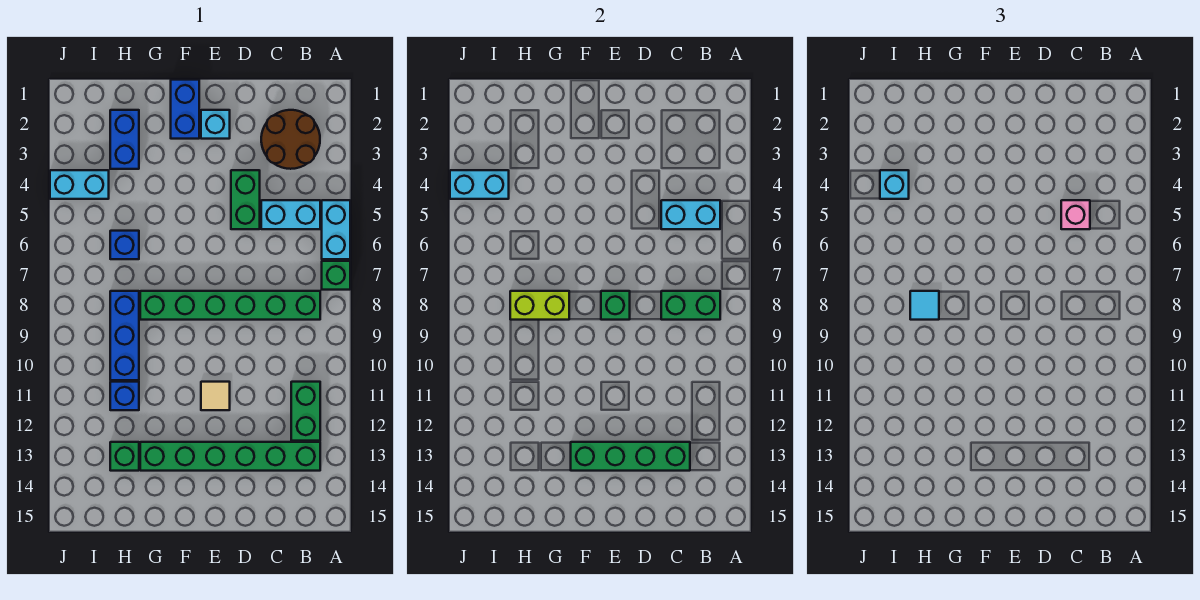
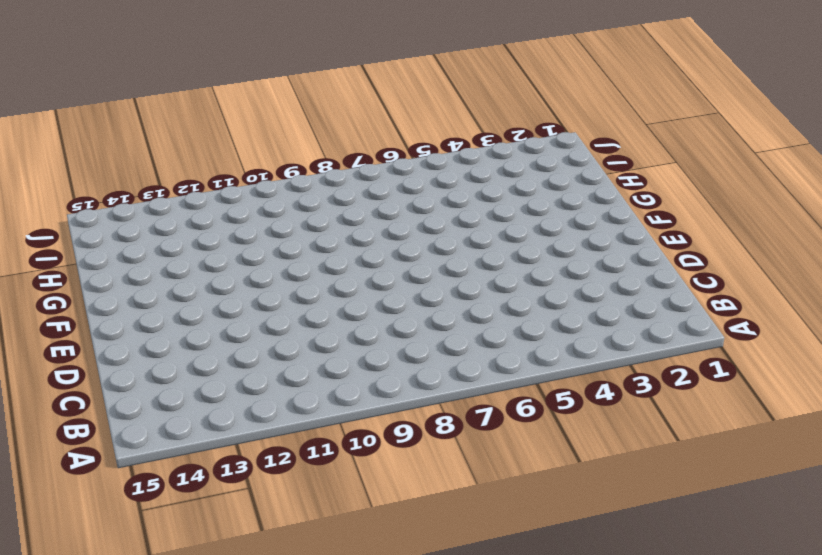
none -> cyan 1x2 brick [322,200,350,259]
none -> green 1x1 brick [322,261,350,290]
none -> brown 2x2 round brick [261,110,320,169]

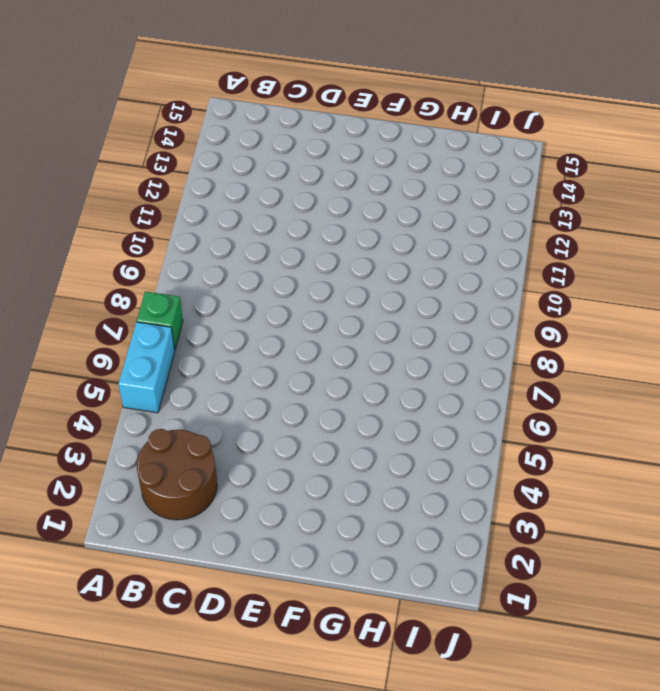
none -> cyan 1x2 brick [261,200,320,229]
none -> green 1x6 brick [140,291,320,320]
none -> green 1x2 brick [291,382,320,441]

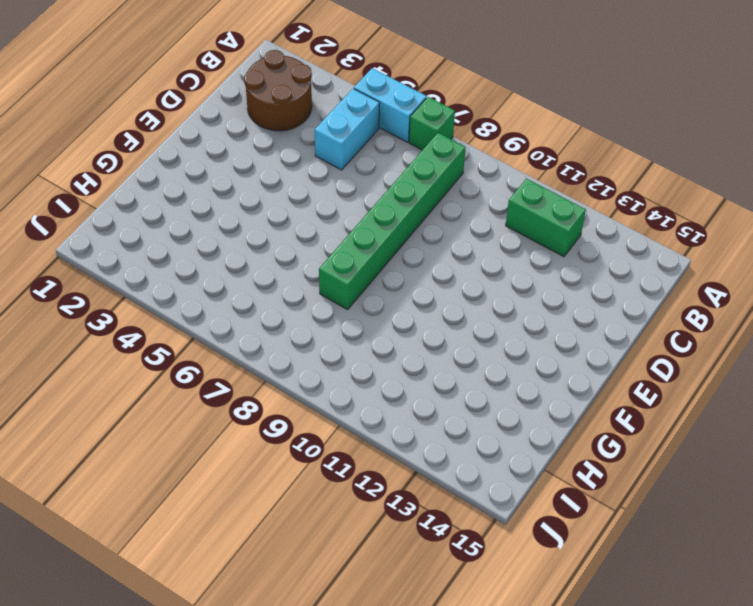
none -> green 1x6 brick [140,442,320,471]
none -> green 1x2 brick [231,170,260,229]
none -> cyan 1x1 brick [201,110,230,139]

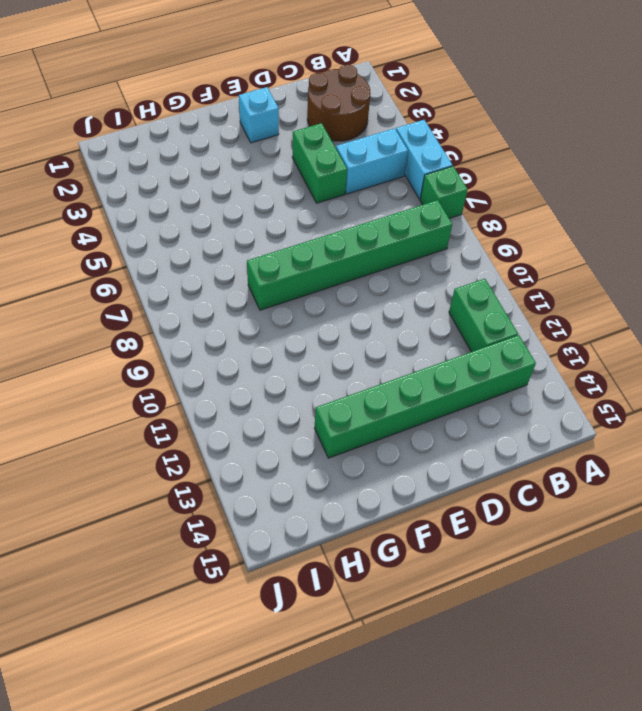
none -> tan 1x1 tile [201,382,230,410]
none -> blue 1x2 brick [171,80,199,139]
none -> blue 1x2 brick [110,110,139,169]

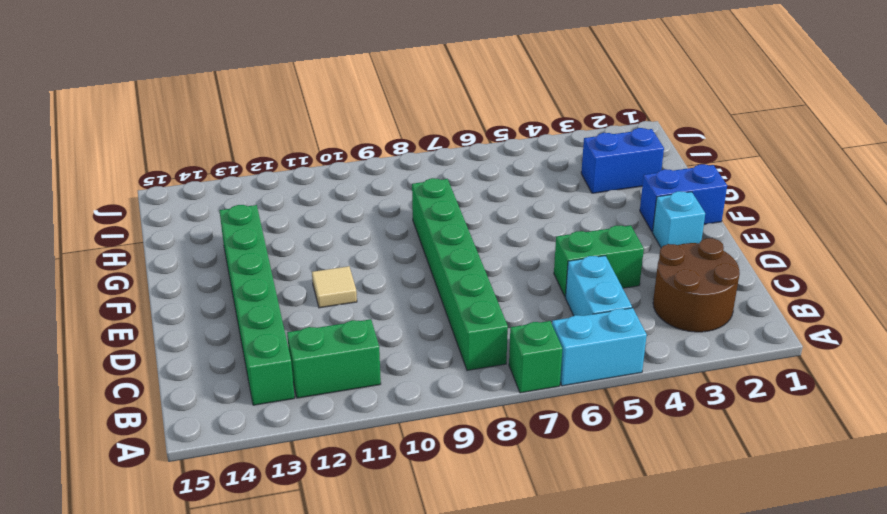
none -> blue 1x1 brick [110,231,139,259]
none -> blue 1x3 brick [110,291,139,380]
none -> blue 1x1 brick [110,382,139,410]

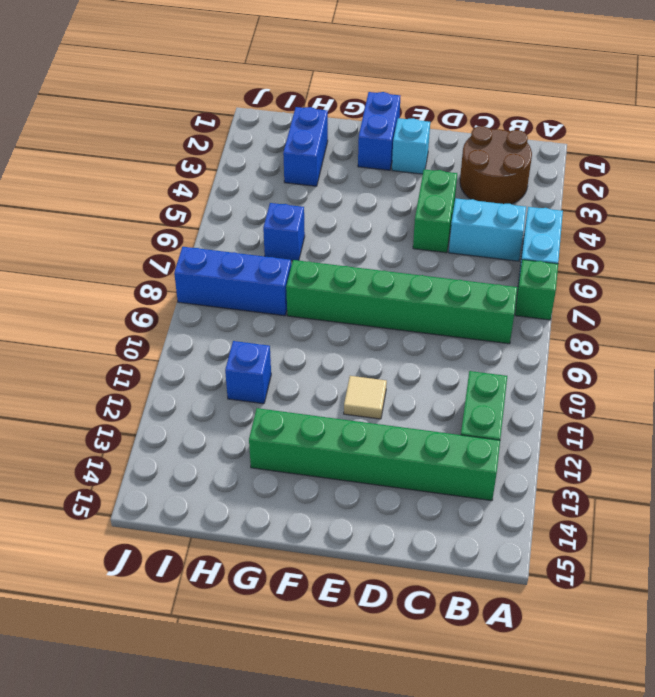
blue 1x3 brick [174,247,291,316] -> blue 1x3 brick turned to [110,291,139,380]
none -> green 1x1 brick [110,442,139,471]
none -> cyan 1x2 brick [50,170,109,199]
none -> cyan 1x2 brick [661,200,720,229]

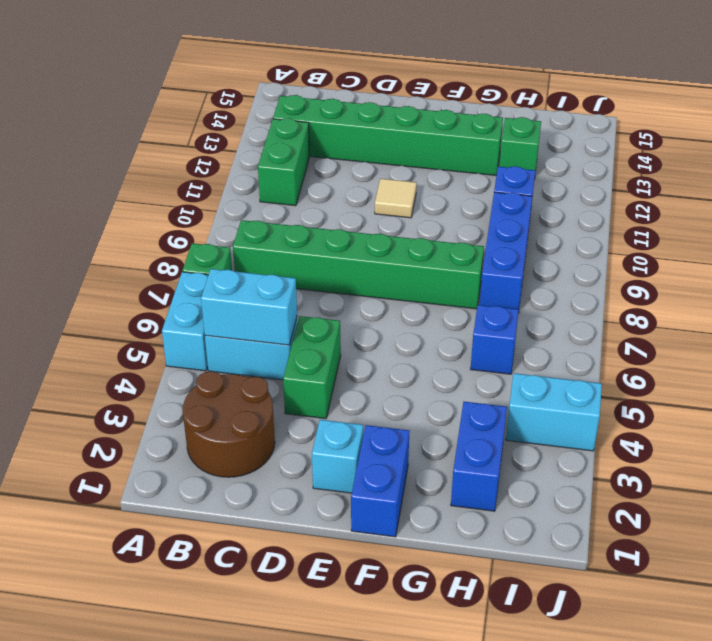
none -> green 1x2 brick [661,291,720,320]
none -> green 1x4 brick [571,442,690,471]
none -> green 1x1 brick [601,291,630,320]

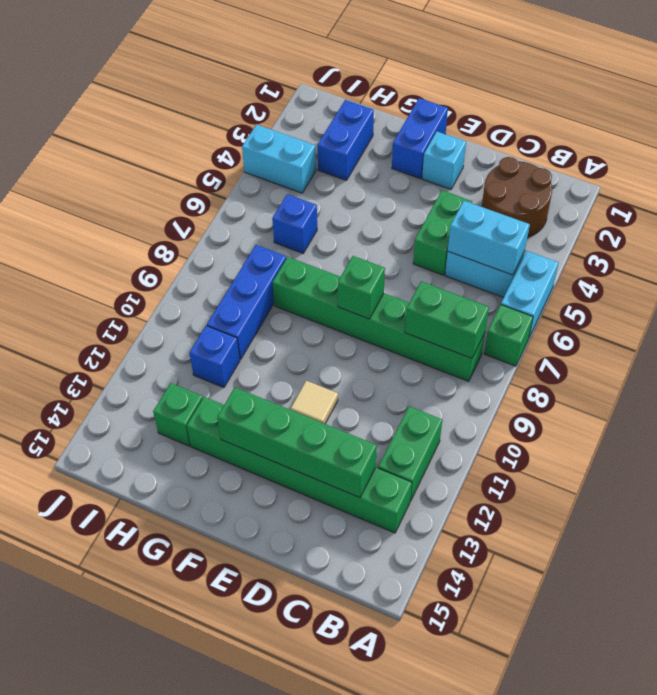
none -> lime 1x2 brick [510,291,569,320]
none -> cyan 1x2 brick [450,170,509,199]
none -> pink 1x1 brick [1061,200,1090,229]

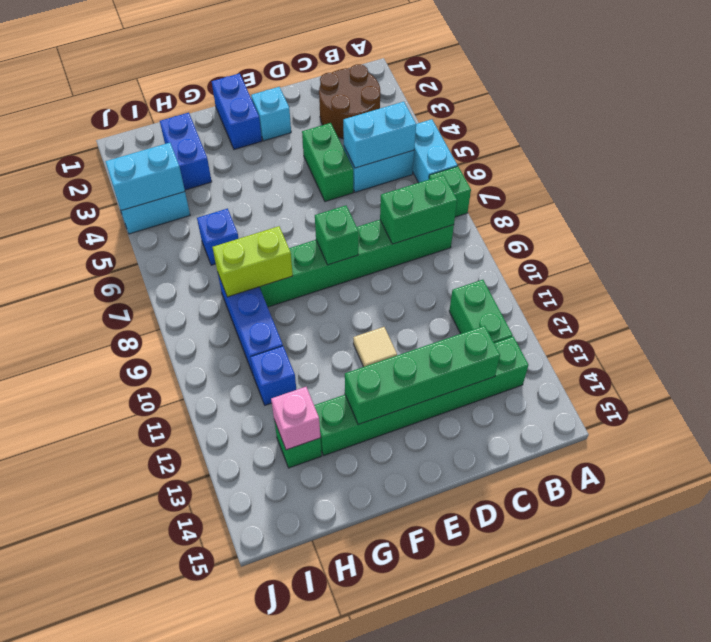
pink 1x1 brick [271,387,320,450] -> pink 1x1 brick moved to [1061,200,1090,229]
none -> cyan 1x1 tile [910,291,939,320]
none -> cyan 1x1 brick [880,170,909,199]

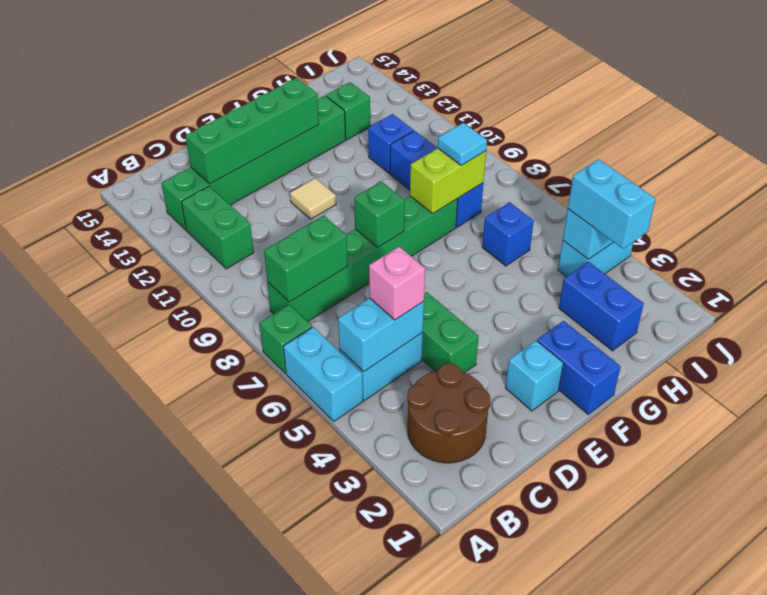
cyan 1x2 brick [568,159,656,249] -> cyan 1x1 brick [880,170,909,199]

